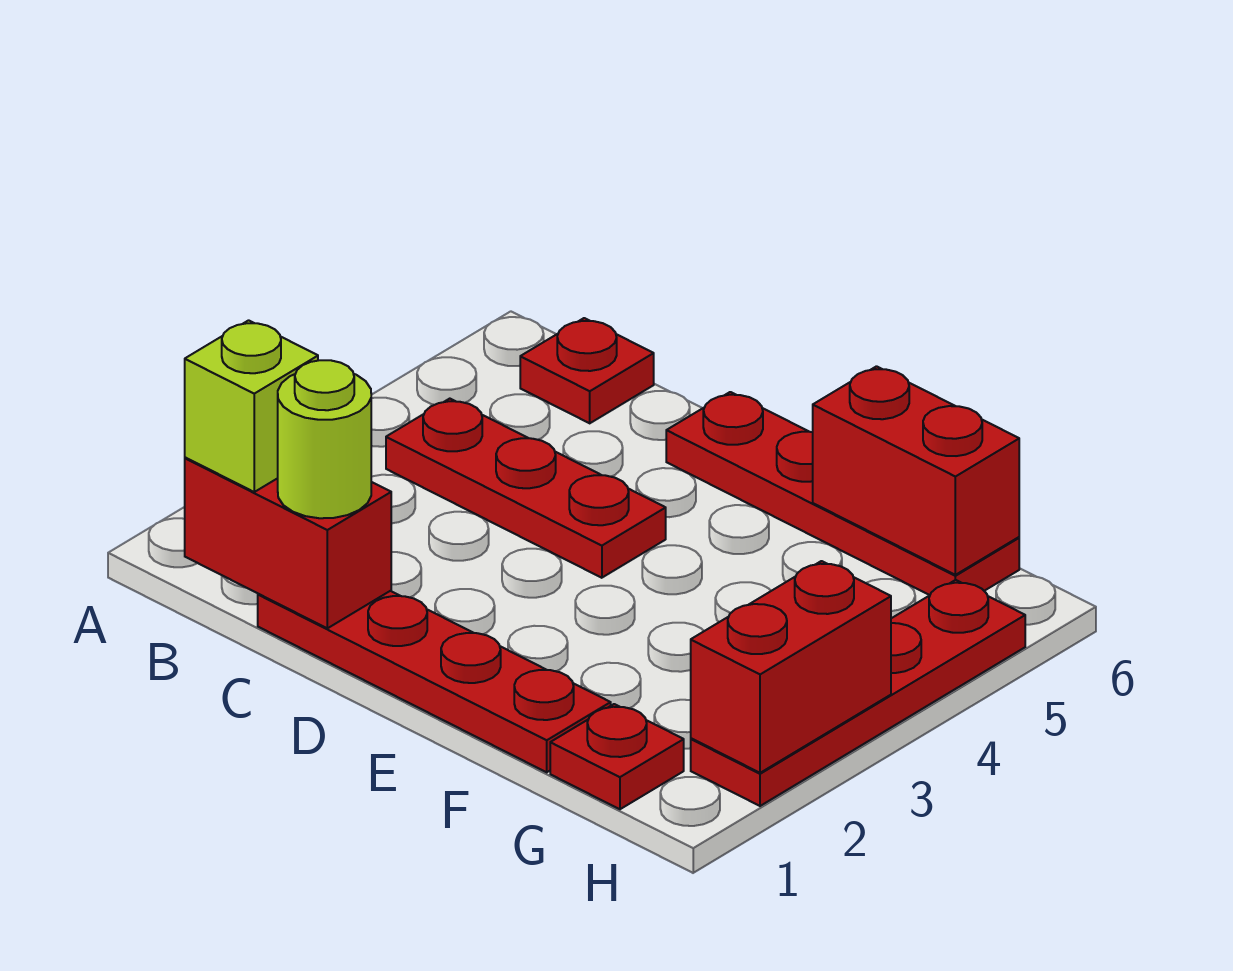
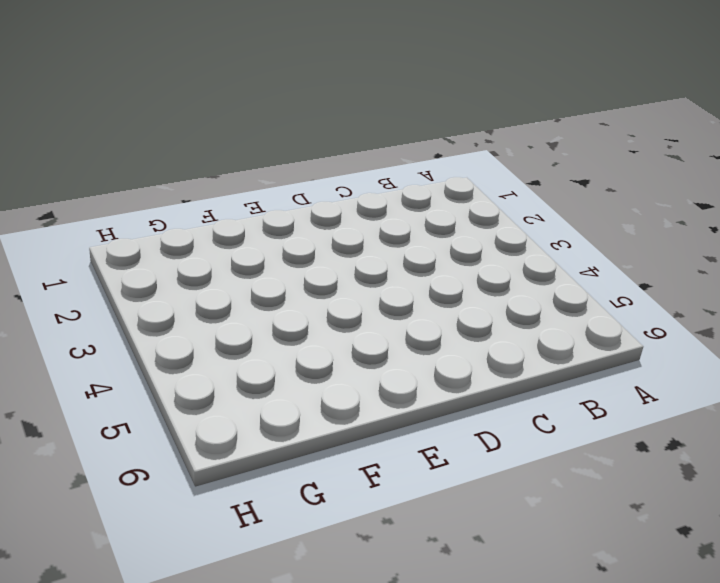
none -> red 1x3 plate [386,399,666,578]
none -> red 1x1 plate [520,318,654,423]

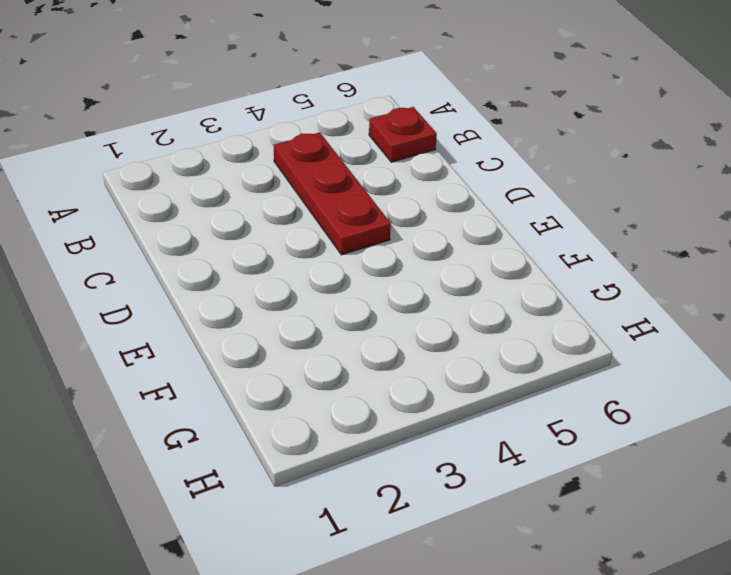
none -> red 1x4 plate [258,591,611,772]
none -> red 1x4 plate [666,392,1019,595]

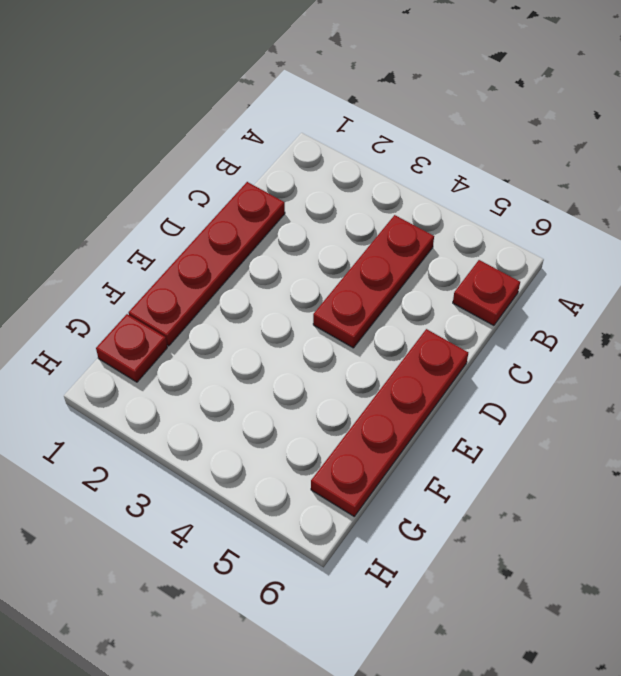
none -> red 1x4 plate [691,580,1025,806]
none -> red 1x2 brick [185,458,391,628]

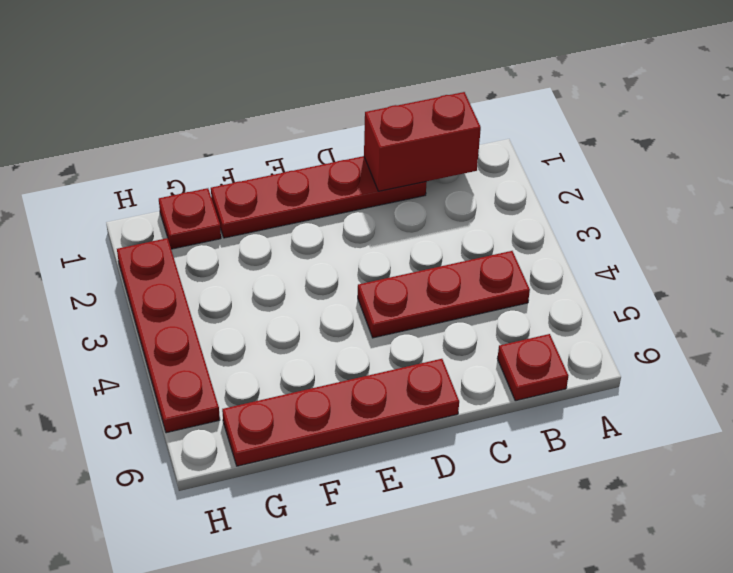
none -> red 1x2 brick [813,366,1019,575]
none -> red 1x2 brick [691,561,891,773]

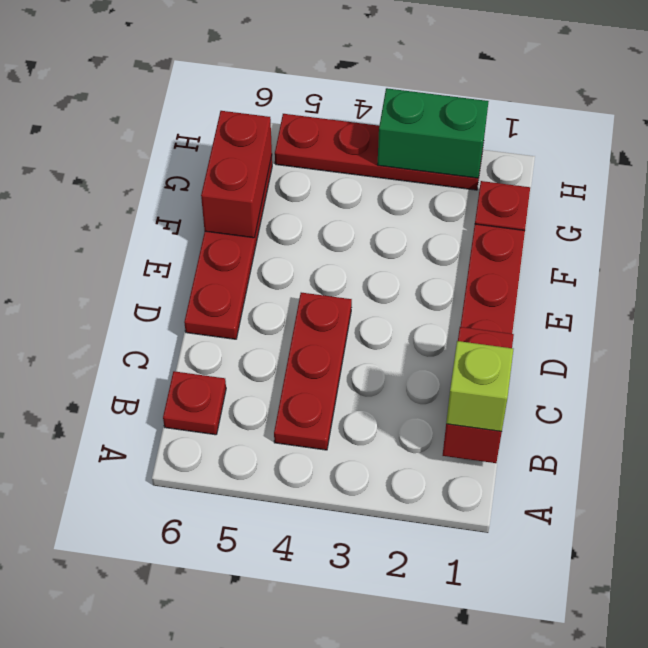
green 1x2 brick [377,88,489,178] -> red 1x2 brick [691,561,891,773]
none -> lime 1x1 round brick [278,360,371,518]

